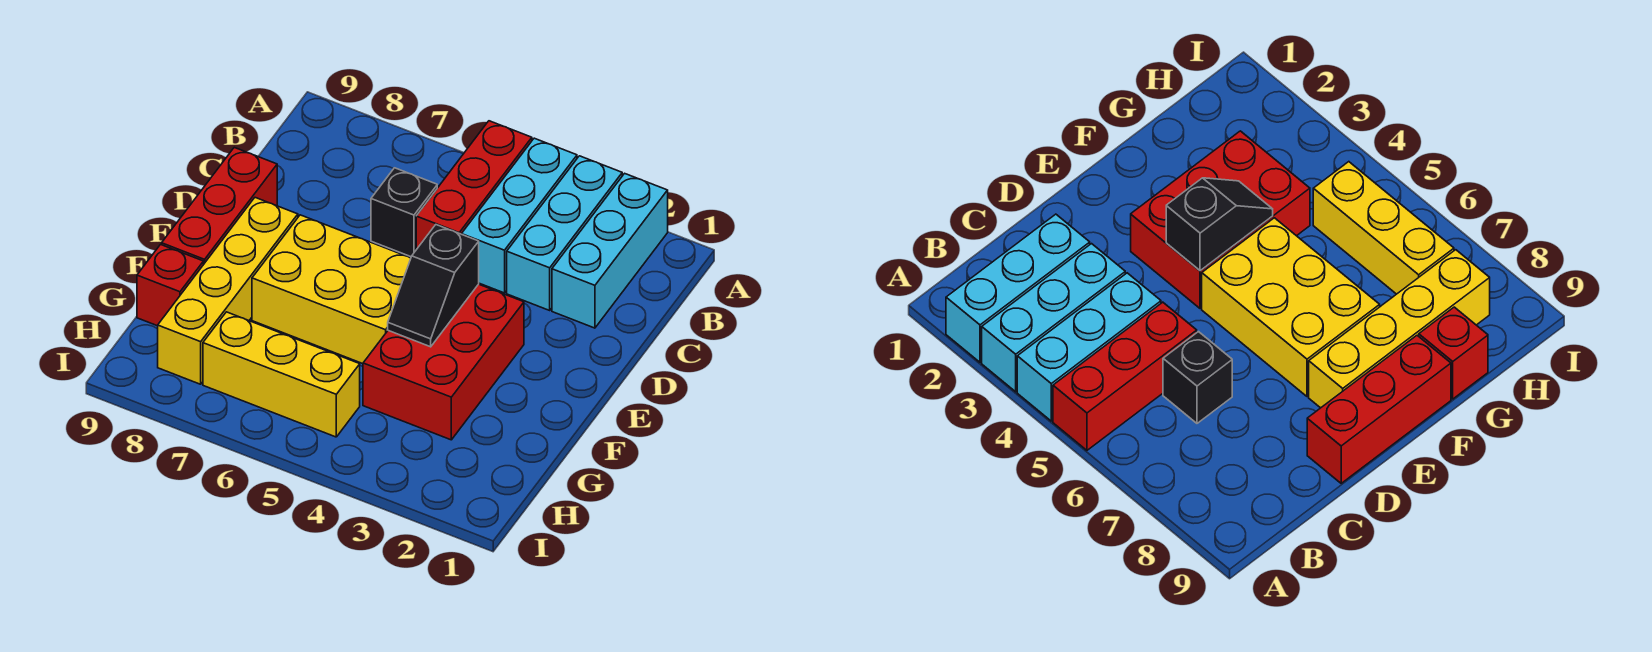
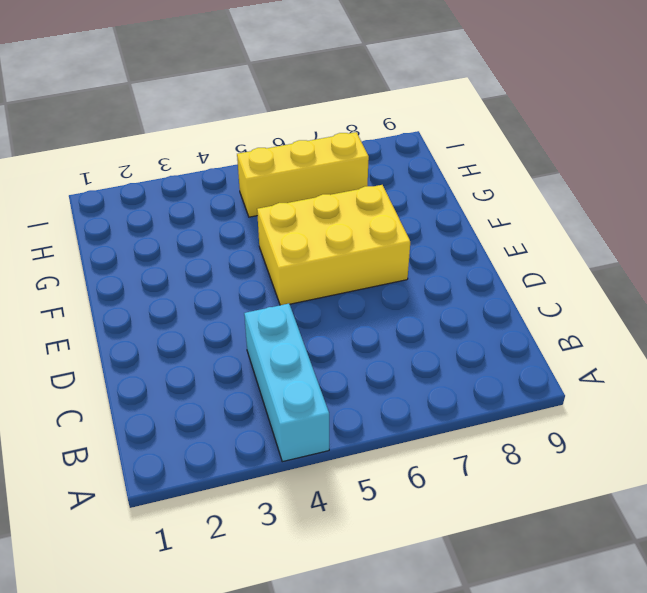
none -> cyan 1x3 brick [552,173,668,328]
none -> cyan 1x3 brick [507,156,622,310]
none -> red 1x3 brick [416,121,532,250]

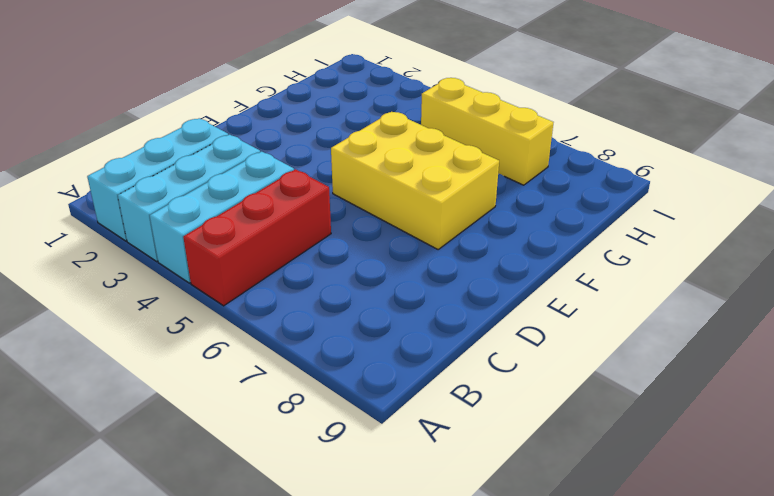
none -> black 1x1 brick [371,168,437,257]
none -> red 1x3 brick [162,147,277,265]
none -> red 2x3 brick [363,284,524,440]

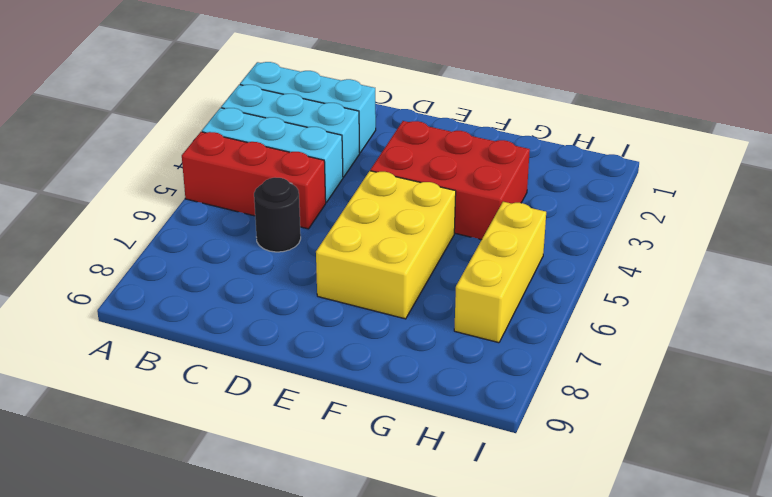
black 1x1 round brick [254,177,301,252] -> black 1x1 brick [371,168,437,257]
none -> red 1x3 brick [162,147,277,265]
none -> yellow 1x4 brick [158,198,298,384]
none -> red 1x1 brick [137,245,203,326]

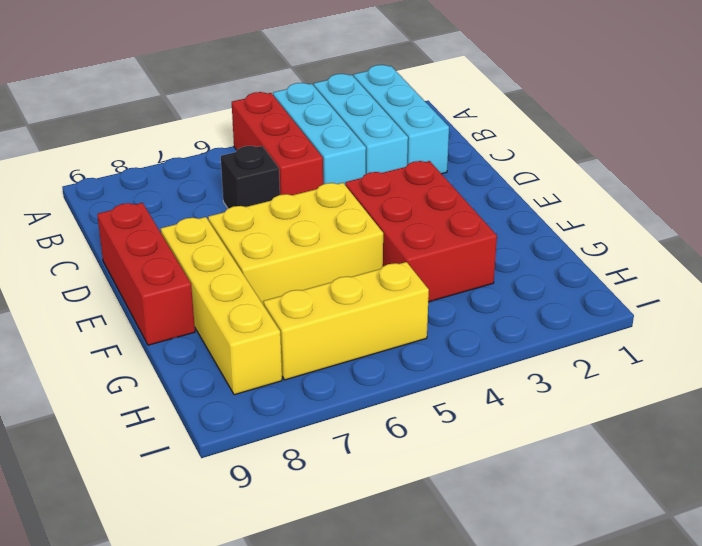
none -> red 1x1 brick [137,245,203,326]
none -> black 1x2 slope [388,225,479,347]

